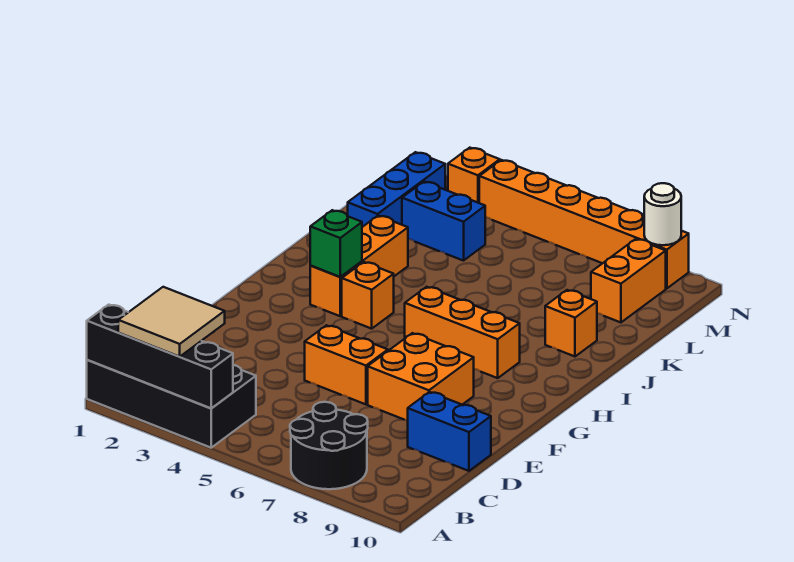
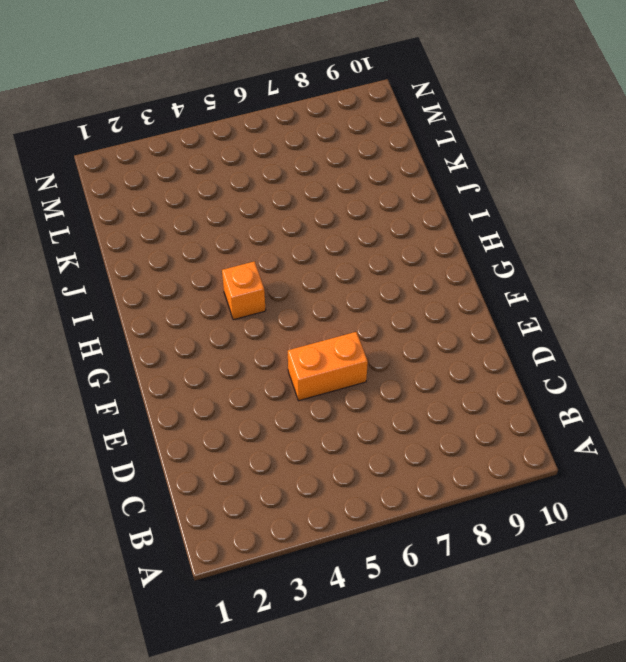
none -> black 2x4 brick [87,360,256,448]
none -> black 2x2 round brick [290,402,368,489]
none -> blue 1x2 brick [408,392,491,471]

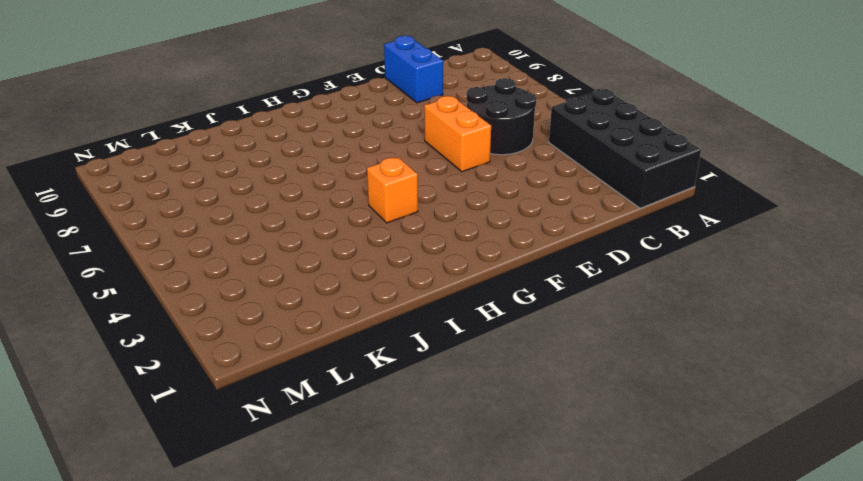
black 2x2 round brick [466,78,537,155] -> black 2x2 round brick moved to [290,402,368,489]
none -> orange 2x2 brick [368,333,474,420]
none -> orange 1x3 brick [310,216,408,316]
none -> orange 1x3 brick [405,287,520,378]

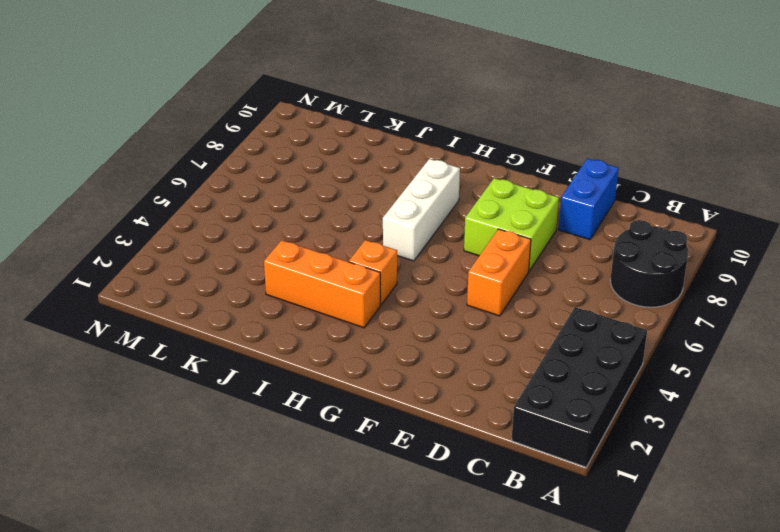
lime 2x2 brick [464,178,559,271] -> orange 2x2 brick [368,333,474,420]
white 1x3 brick [383,159,460,261] -> orange 1x3 brick [405,287,520,378]
none -> orange 1x1 brick [545,290,597,356]
none -> blue 1x3 brick [348,152,445,227]
none -> blue 1x2 brick [402,182,485,261]

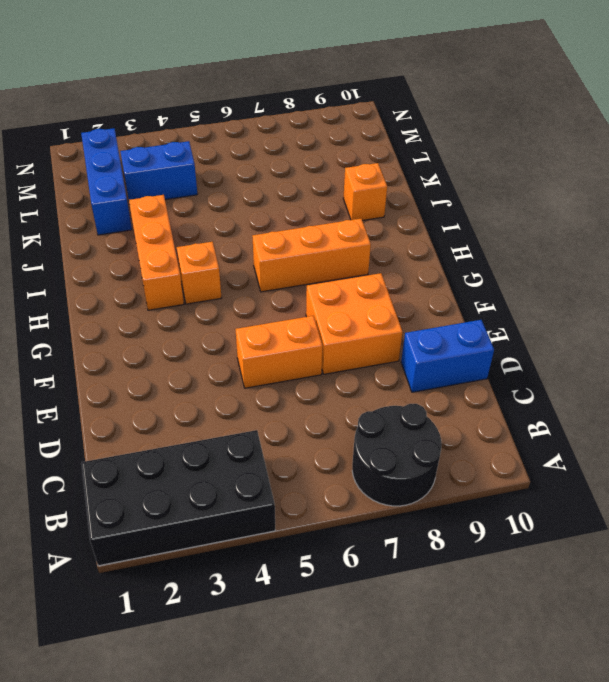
none -> orange 1x2 brick [591,239,666,322]
none -> orange 1x1 brick [448,148,500,203]
none -> orange 1x6 brick [479,160,689,289]

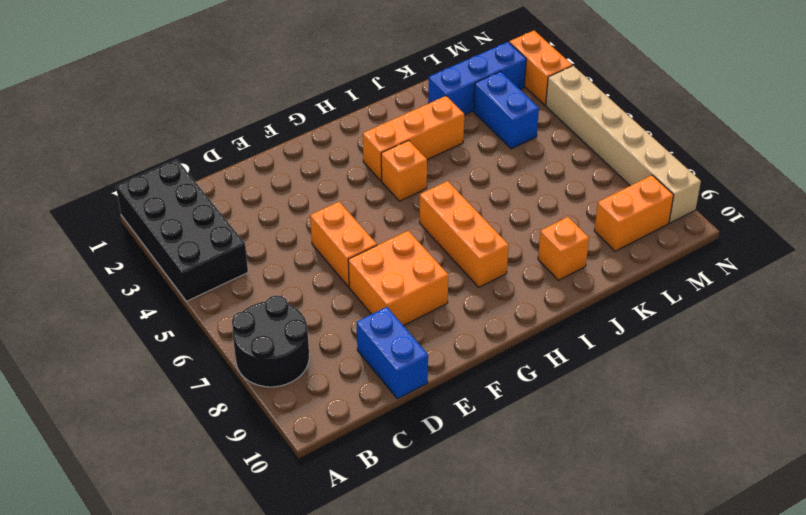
orange 1x2 brick [509,31,572,105] -> orange 1x1 brick [448,148,500,203]
tan 1x6 brick [546,66,701,223] -> orange 1x6 brick [479,160,689,289]
none -> black 1x4 brick [87,305,233,408]
none -> green 1x1 brick [310,210,362,277]
none -> white 1x1 round brick [644,183,681,245]

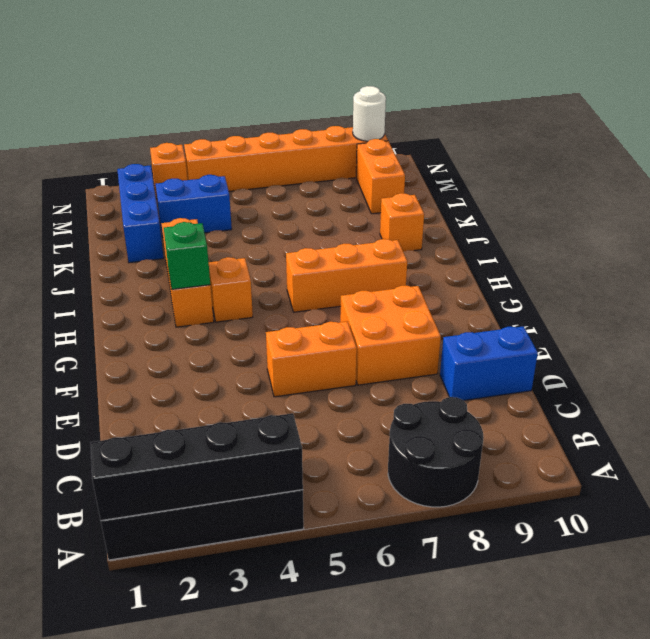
none -> tan 2x2 tile [118,287,225,357]

